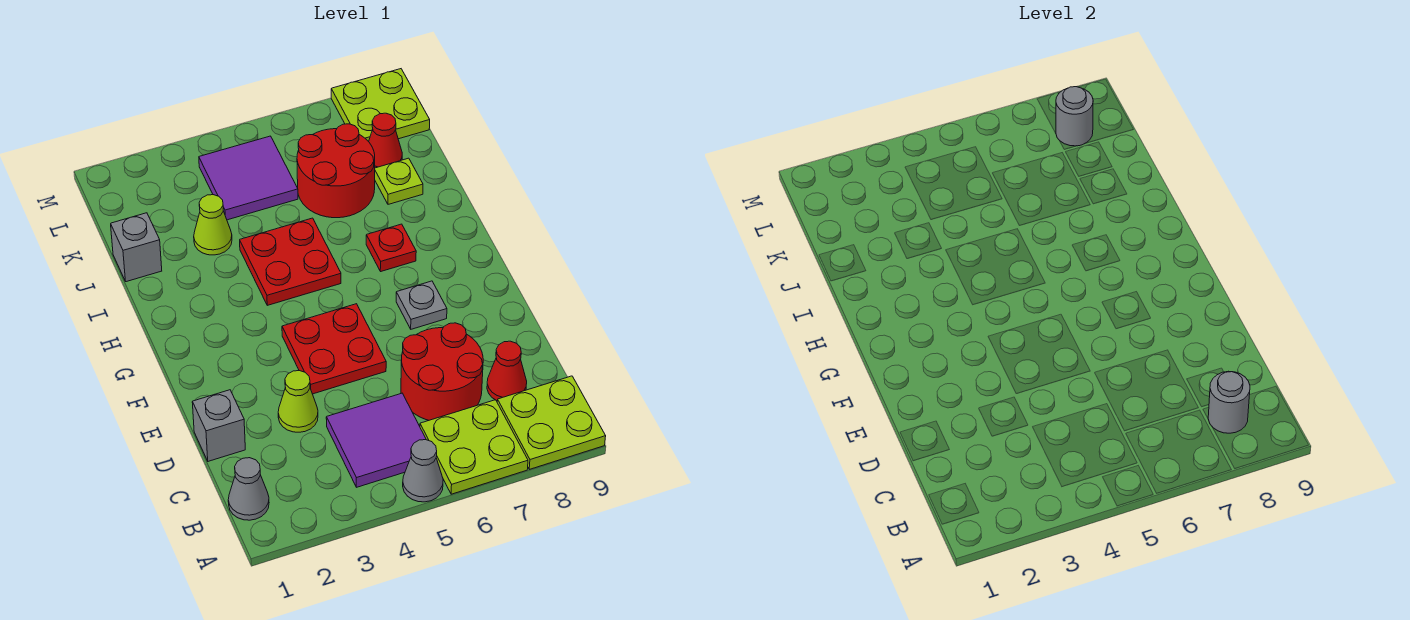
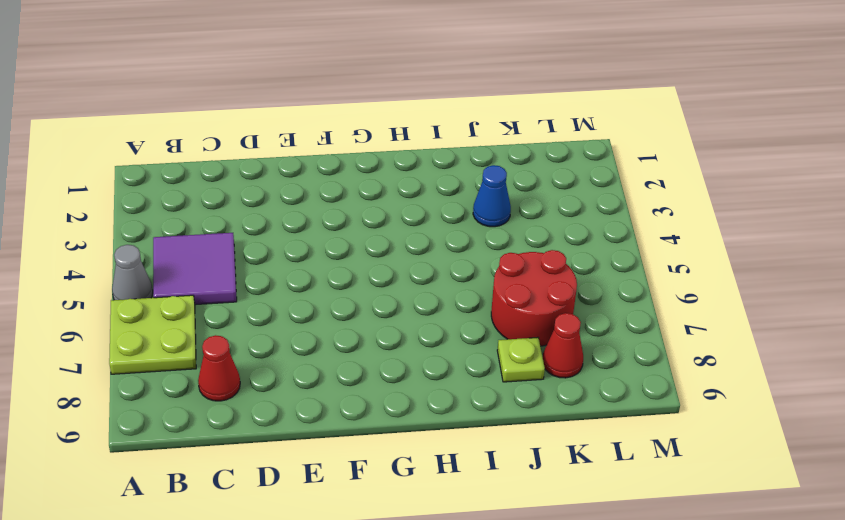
blue 1x1 cone [473,165,511,227] -> lime 1x1 cone [194,195,232,255]
none -> lime 2x2 plate [497,376,606,469]
none -> grey 1x1 cone [228,458,269,520]
none -> red 2x2 round brick [401,323,483,420]

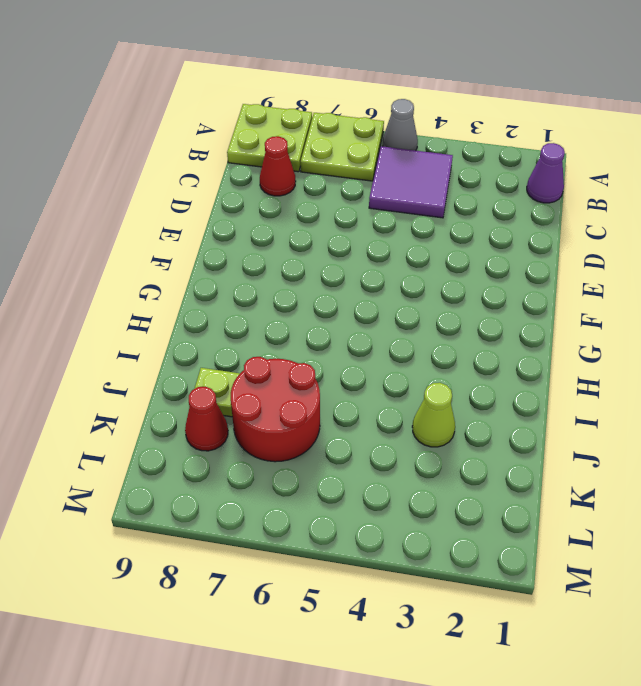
purple 1x1 cone [527,143,565,203] -> grey 1x1 cone [228,458,269,520]
none -> red 2x2 round brick [401,323,483,420]
none -> grey 1x1 brick [192,390,245,461]
none -> lime 1x1 cone [278,371,318,432]

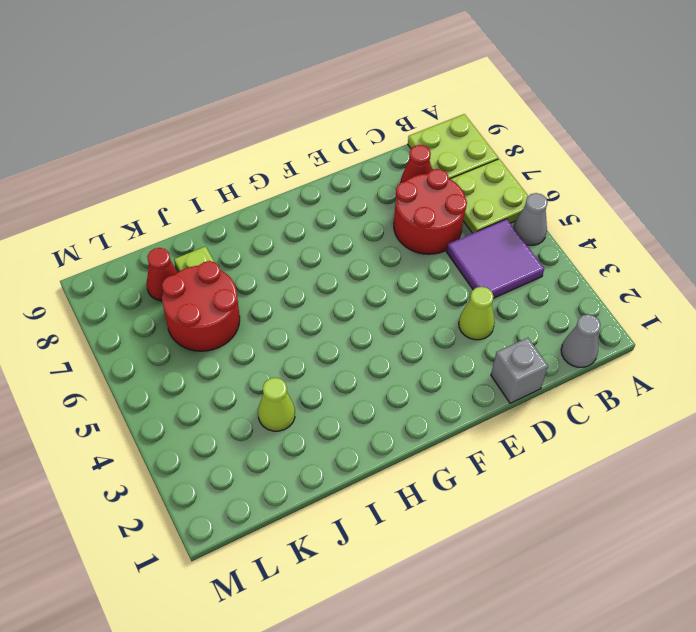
none -> red 2x2 plate [282,304,386,394]
none -> grey 1x1 plate [396,281,447,329]
none -> red 2x2 plate [240,218,341,305]

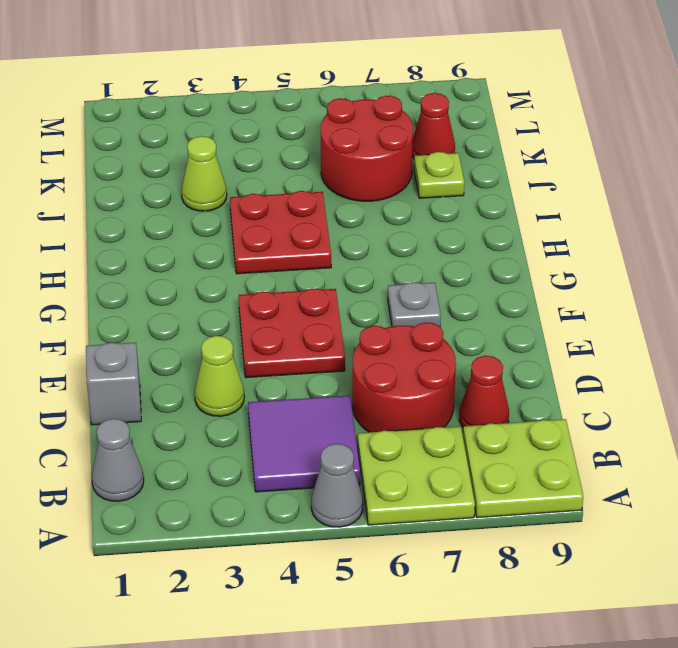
none -> red 1x1 plate [366,224,416,271]
none -> grey 1x1 brick [111,213,162,282]
none -> purple 2x2 tile [199,136,298,220]

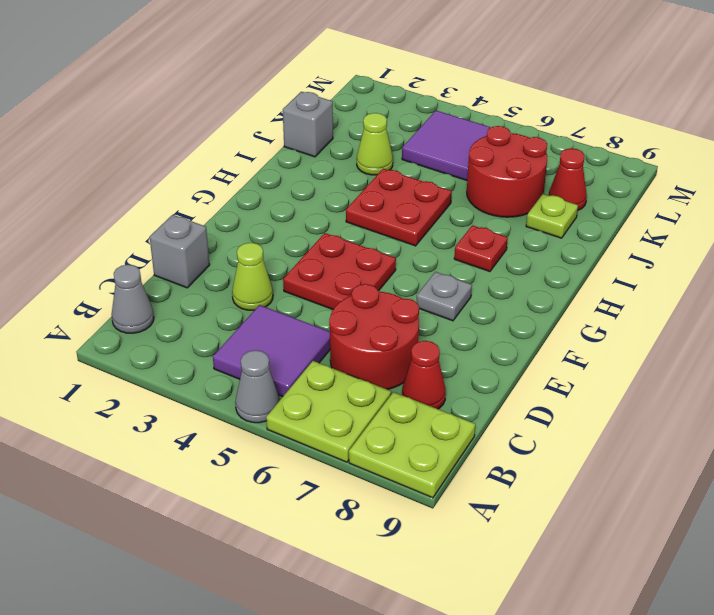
none -> lime 2x2 plate [331,69,430,142]
none -> grey 1x1 round brick [1208,371,1250,433]
none -> grey 1x1 round brick [1056,87,1093,146]

